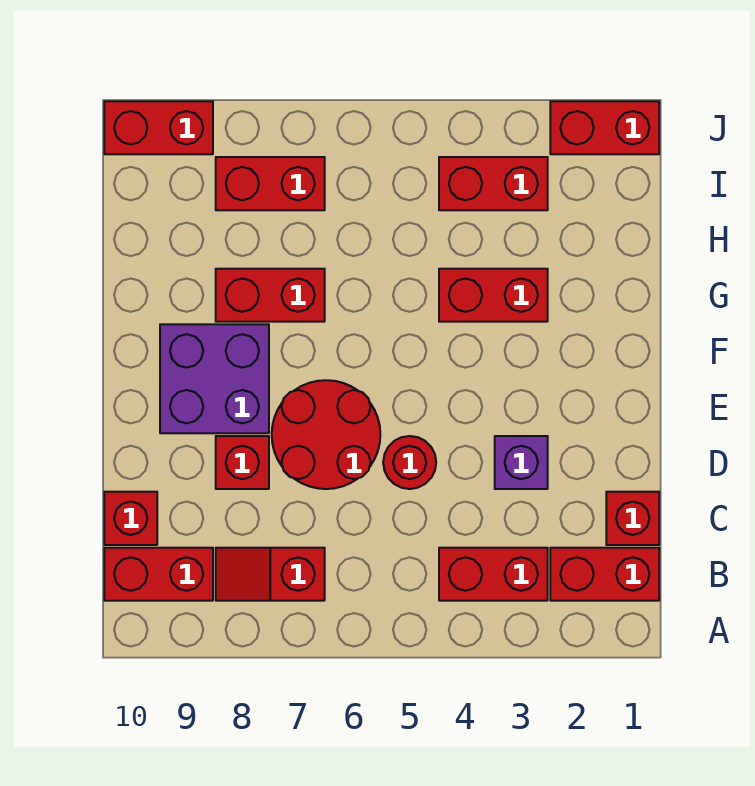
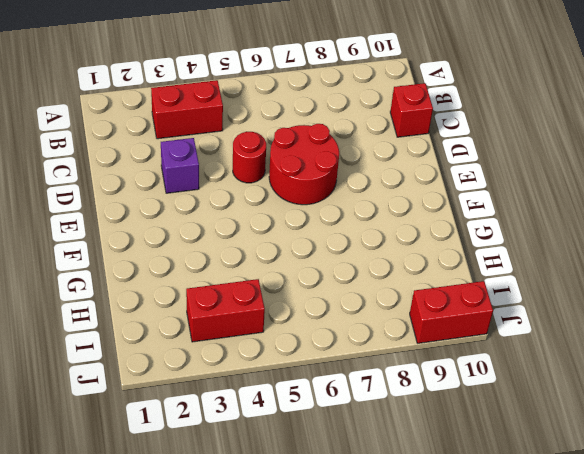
none -> red 1x2 brick [550,548,659,601]
none -> red 1x2 slope [216,548,325,601]
none -> red 1x2 brick [104,548,213,601]

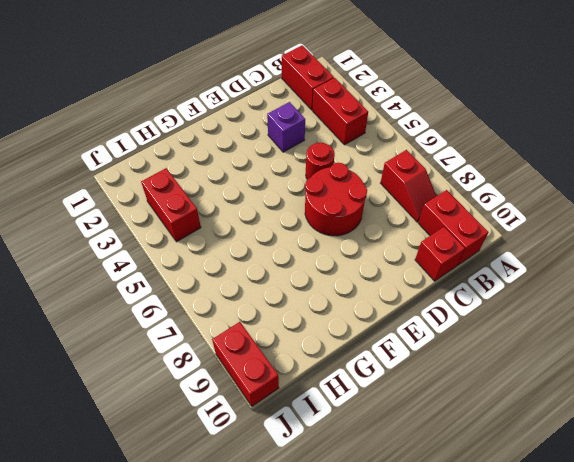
none -> red 1x1 brick [606,492,659,545]
none -> red 1x1 brick [216,436,269,489]
none -> purple 2x2 brick [160,324,269,433]

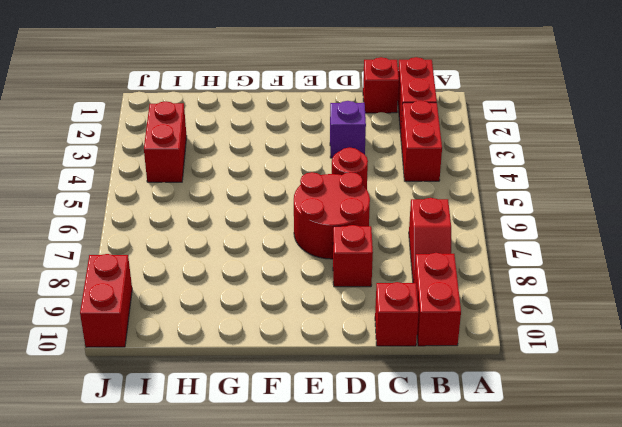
none -> purple 2x2 brick [160,324,269,433]
none -> red 1x2 brick [439,269,548,322]
none -> red 1x2 brick [216,269,325,322]

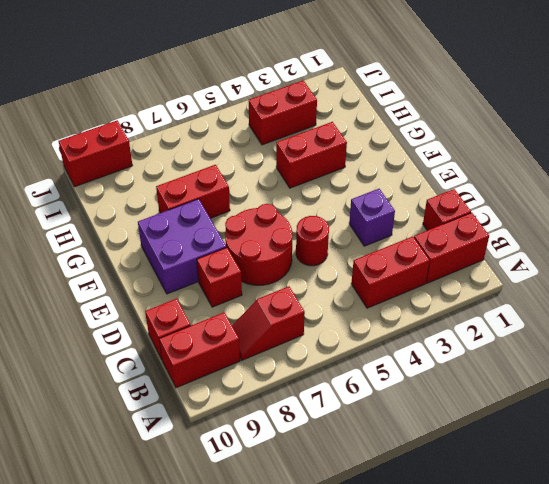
none -> red 1x2 brick [216,157,325,210]
none -> red 1x2 brick [550,101,659,154]

